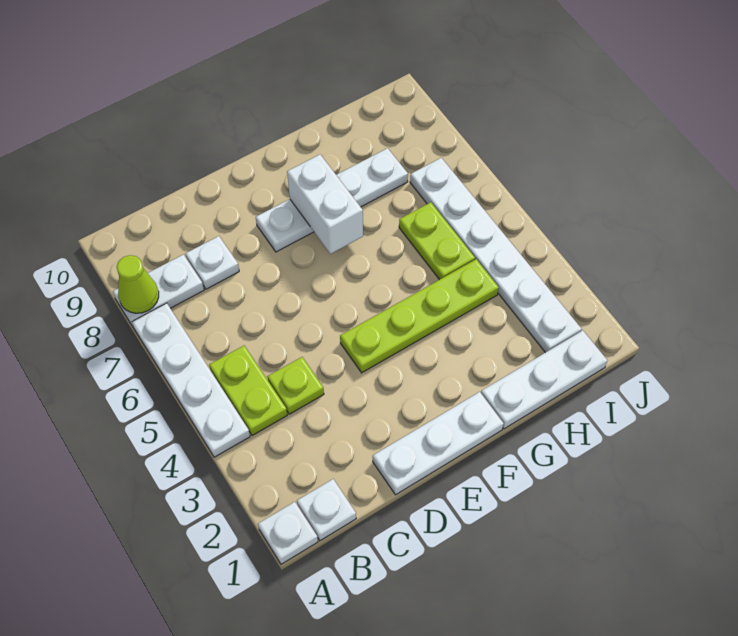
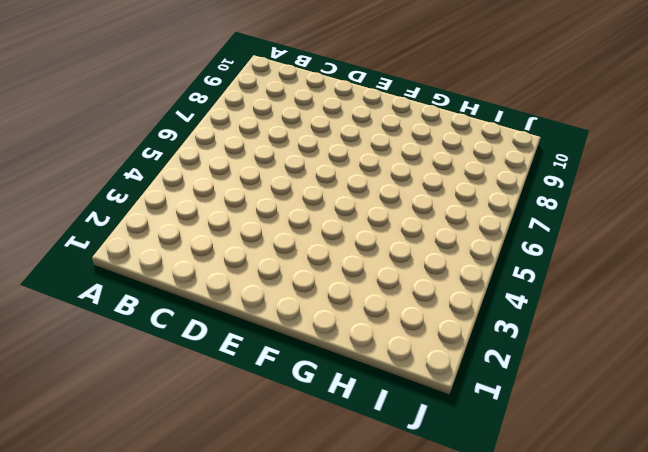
none -> white 1x1 plate [258,502,318,564]
none -> white 1x4 plate [132,303,250,457]
none -> white 1x2 plate [113,255,204,328]

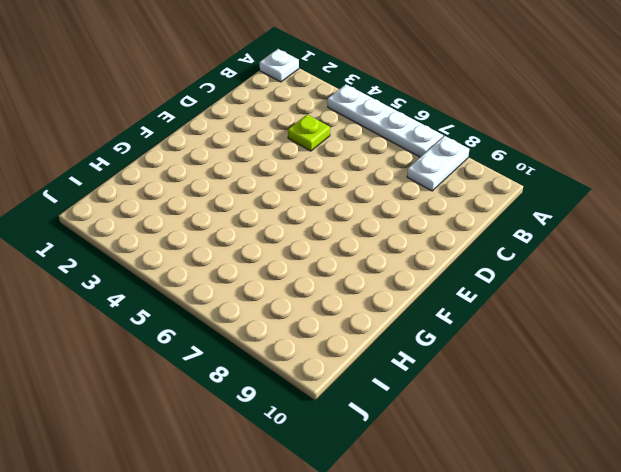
none -> white 1x1 plate [297,479,356,541]
none -> lime 1x2 plate [209,346,287,435]
none -> white 1x1 plate [185,236,239,289]

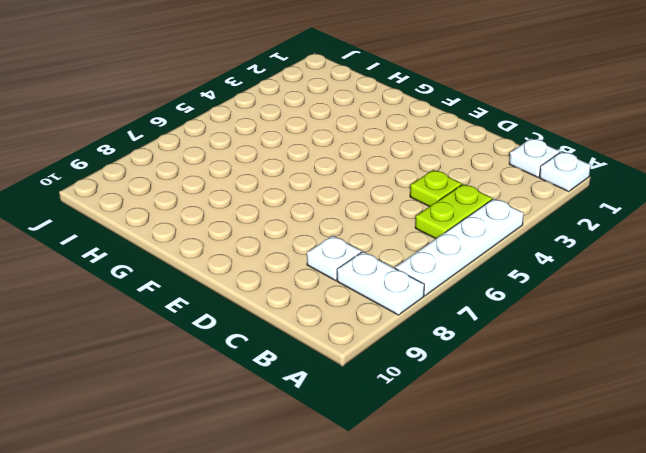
none -> white 1x3 plate [373,392,504,495]
none -> lime 1x4 plate [340,259,499,373]
none -> white 1x4 plate [256,148,408,252]

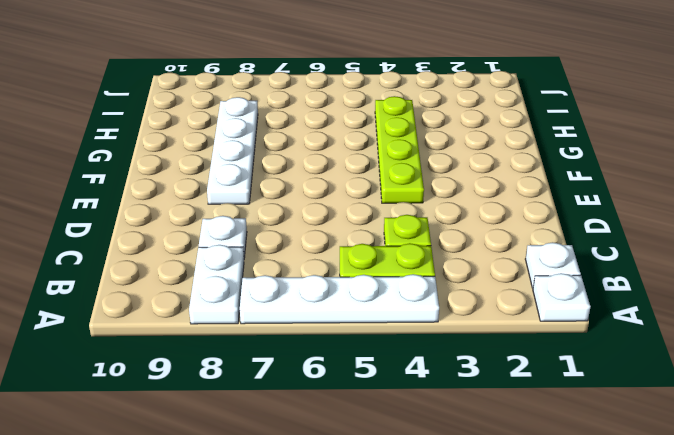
none -> white 1x3 plate [373,392,504,495]
none -> white 1x3 plate [481,331,607,429]
none -> lime 1x2 plate [399,202,475,280]

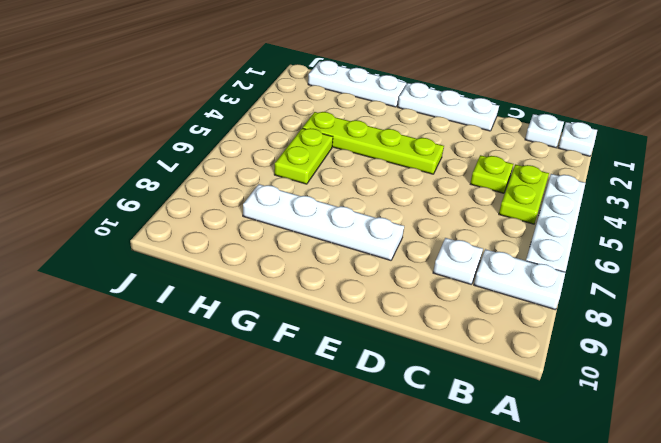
none -> white 1x6 plate [410,158,582,353]
none -> lime 1x1 cone [117,255,159,313]
none -> white 1x2 brick [287,155,363,254]

